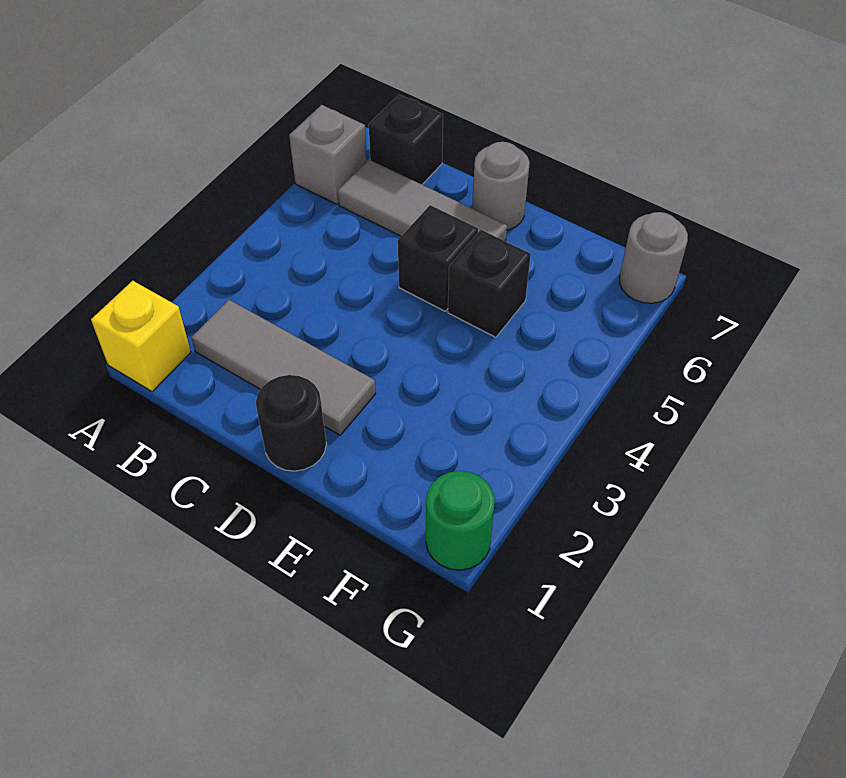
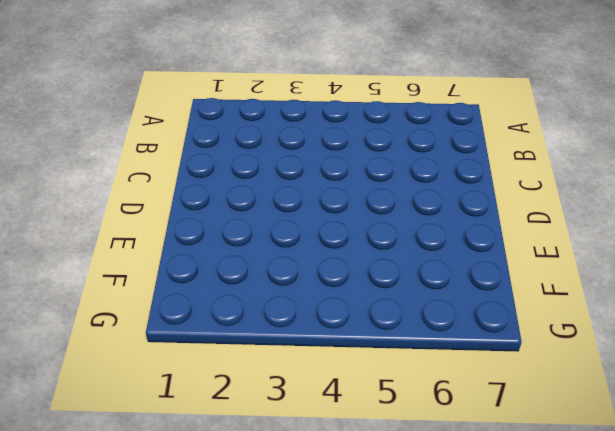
none -> yellow 1x1 brick [91,281,191,392]
none -> grey 1x1 brick [289,105,367,204]

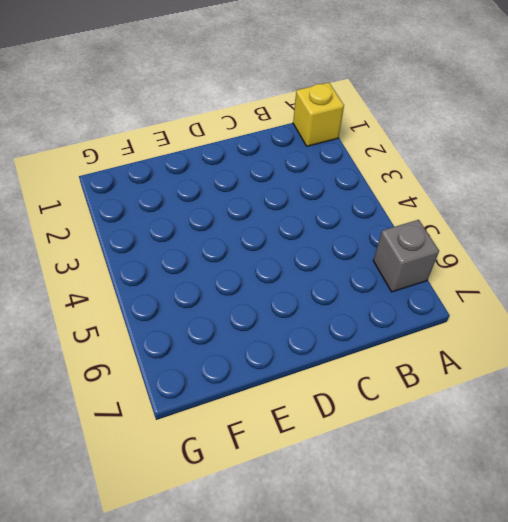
none -> grey 1x3 tile [191,300,376,435]
none -> grey 1x3 tile [338,160,507,241]

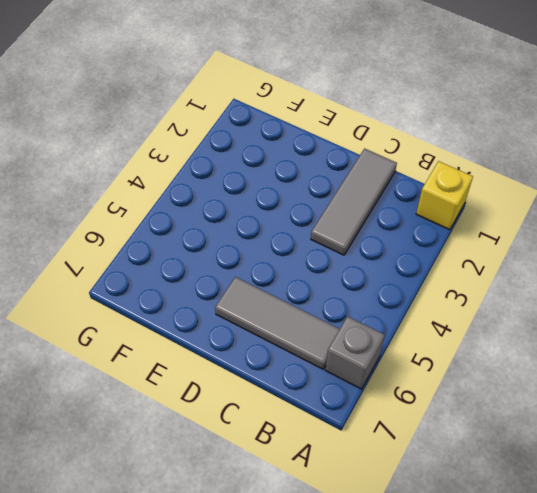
grey 1x3 tile [311,149,397,255] -> grey 1x3 tile turned to [191,300,376,435]
none -> black 1x1 brick [369,95,443,184]
none -> black 1x1 round brick [256,375,326,471]

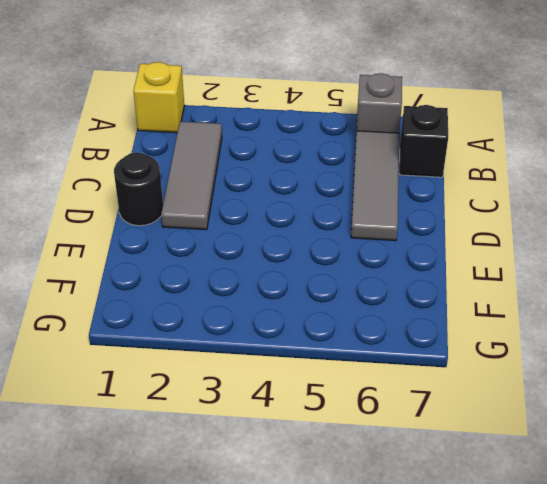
none -> black 1x1 brick [398,205,478,311]
none -> grey 1x1 round brick [472,142,530,230]

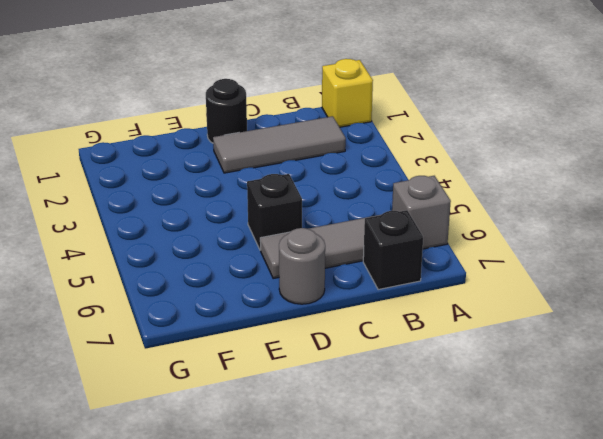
none -> black 1x1 brick [448,230,531,337]
none -> green 1x1 round brick [426,471,495,570]

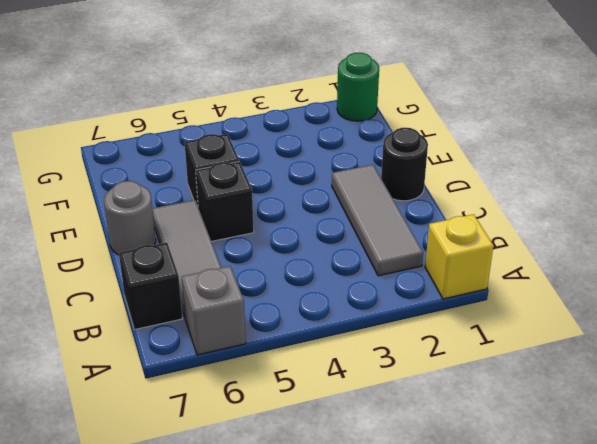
none -> grey 1x1 round brick [620,212,688,303]

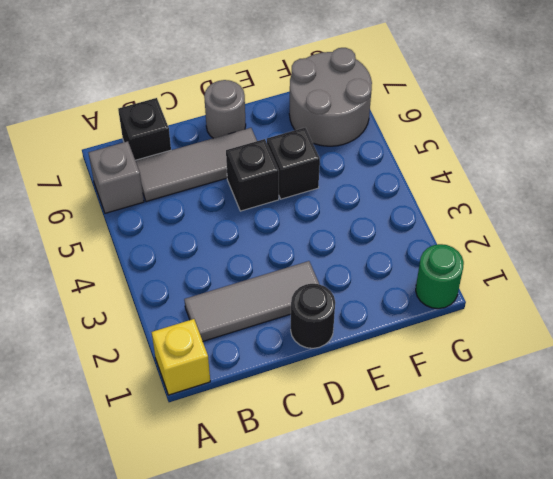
grey 2x2 round brick [289,48,372,146] -> grey 1x1 round brick [620,212,688,303]

